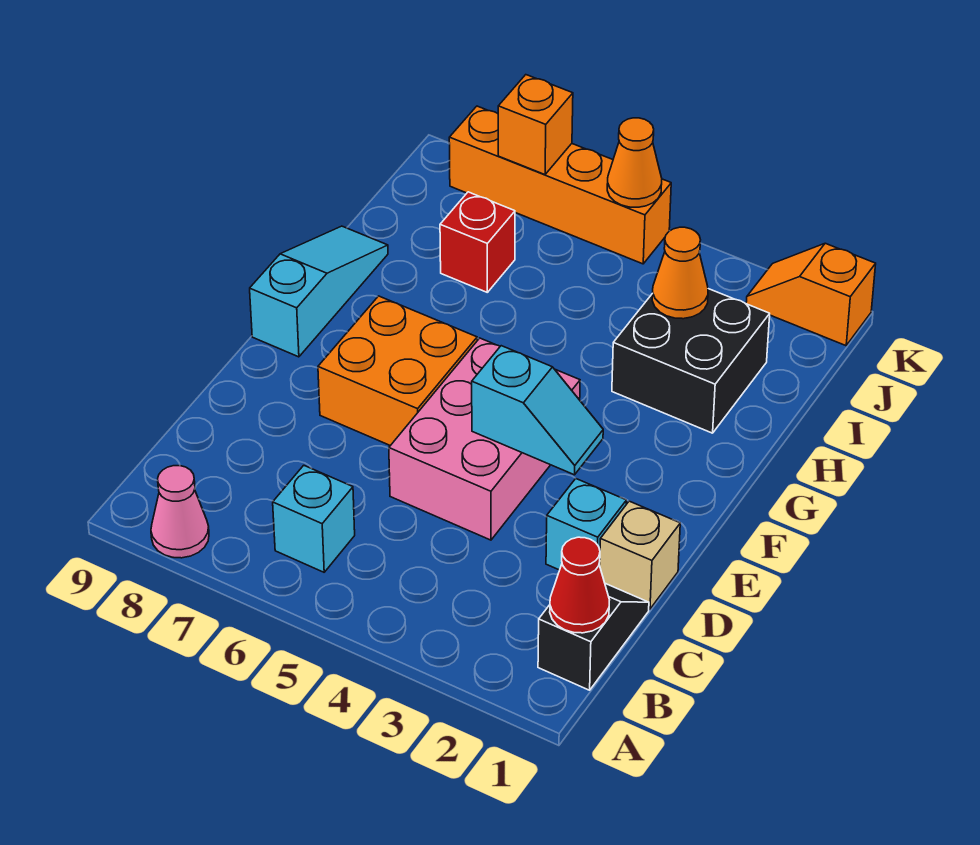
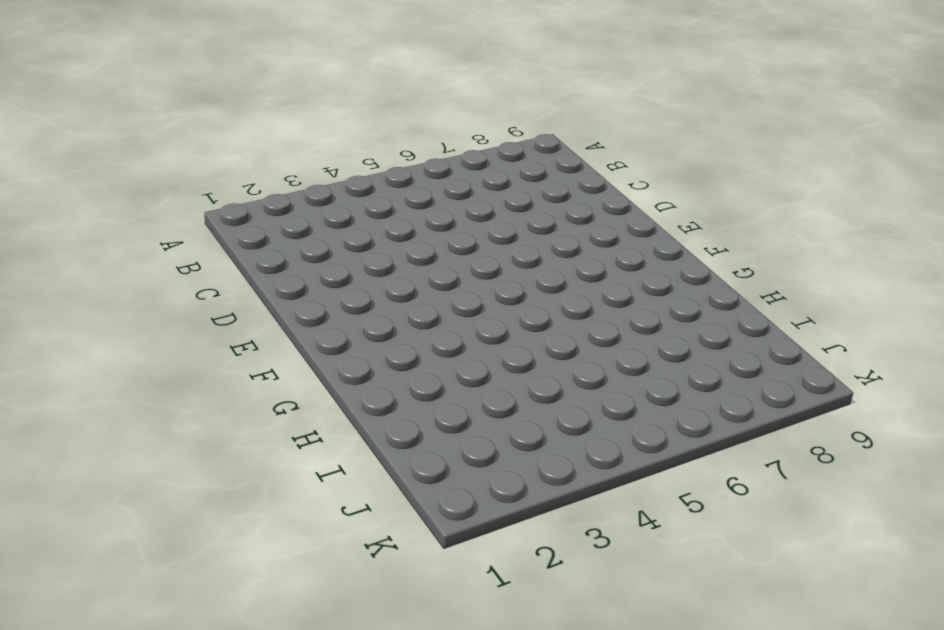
none -> pink 1x1 cone [151,466,209,558]
none -> black 1x2 slope [538,584,649,690]
none -> cyan 1x1 brick [273,465,355,572]

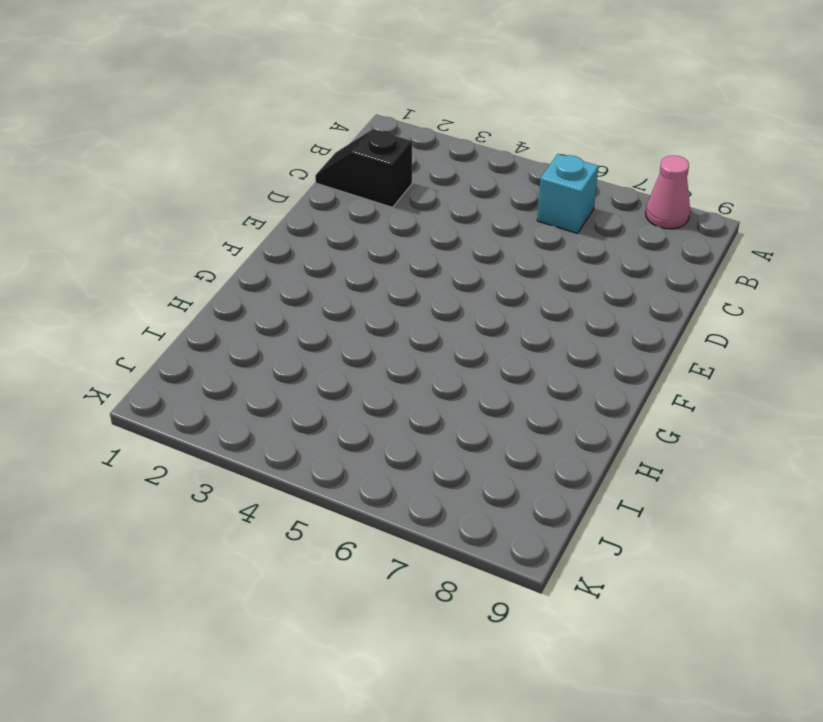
black 1x2 slope [315,129,412,207] -> black 1x2 slope turned to [538,584,649,690]
none -> tan 1x1 brick [600,501,680,609]
none -> cyan 1x1 brick [546,479,626,570]
none -> pink 2x3 brick [389,338,580,540]

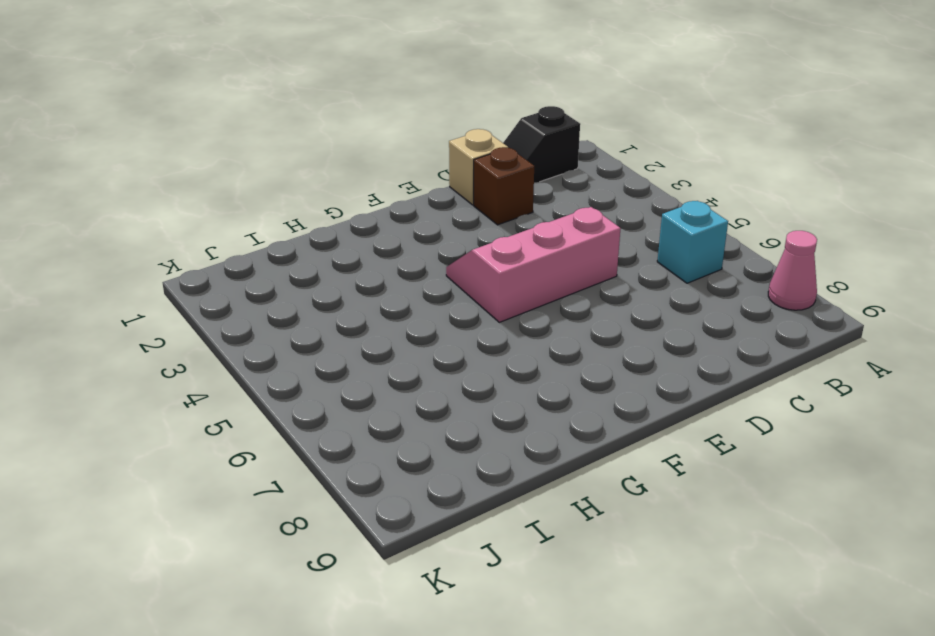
brown 1x1 brick [474,147,534,225] -> cyan 1x1 brick [546,479,626,570]
pink 2x3 slope [446,207,621,322] -> pink 2x3 brick [389,338,580,540]
none -> orange 2x2 brick [318,296,477,446]
none -> cyan 1x3 slope [250,226,388,357]
none -> black 2x2 brick [612,289,770,433]

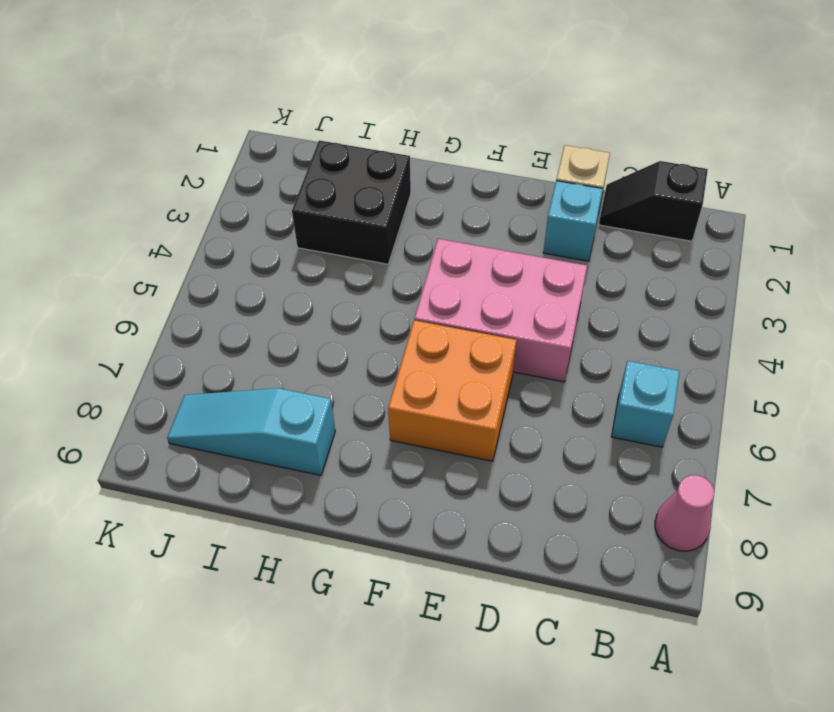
cyan 1x3 slope [167,388,335,475] -> cyan 1x3 slope moved to [250,226,388,357]
none -> red 1x1 brick [440,192,515,292]
none -> orange 1x2 slope [746,243,876,346]
none -> orange 1x4 brick [449,106,671,264]

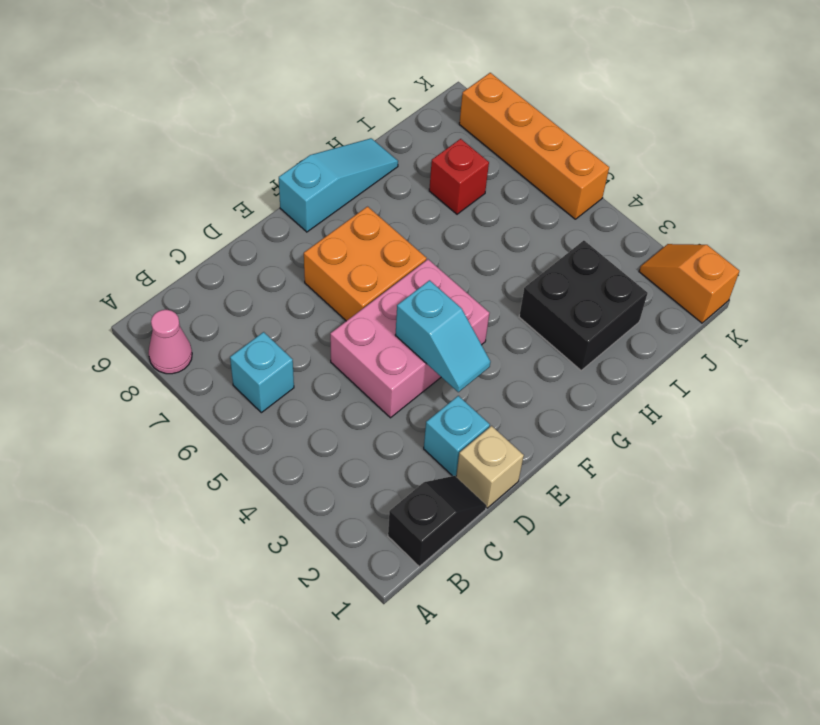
none -> red 1x1 cone [550,537,609,633]
none -> orange 1x1 cone [652,227,708,319]
none -> orange 1x1 cone [607,118,662,207]

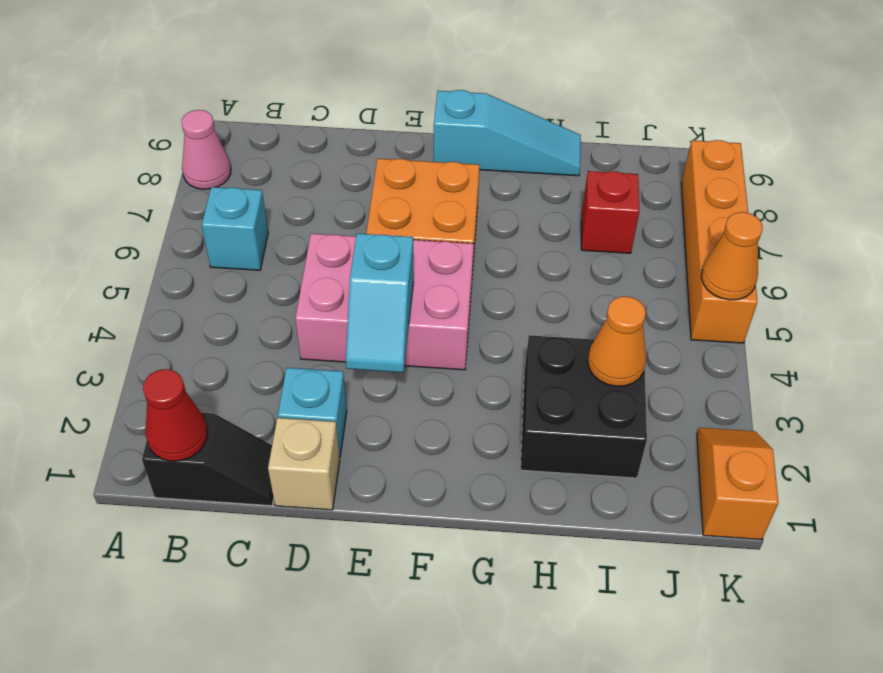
none -> orange 1x1 brick [498,75,573,175]

